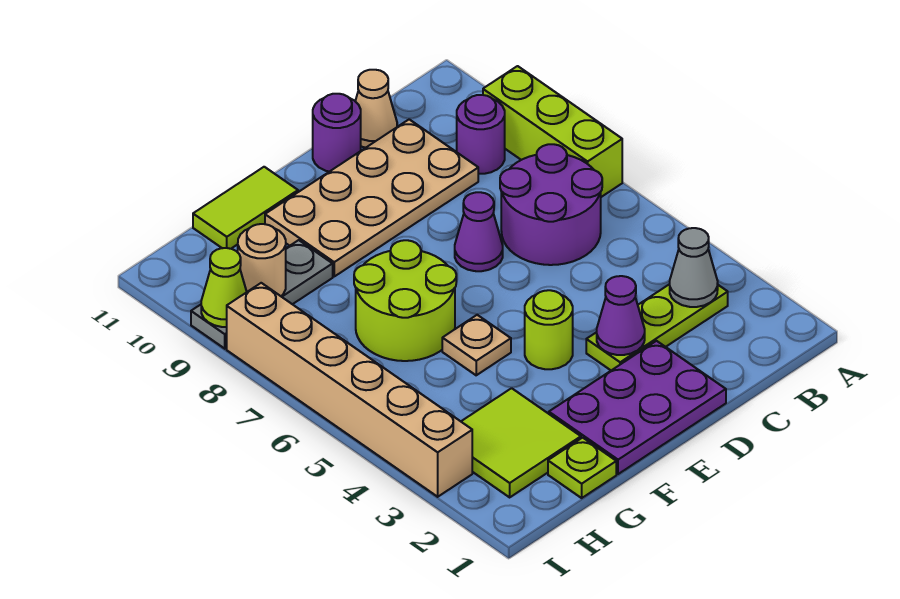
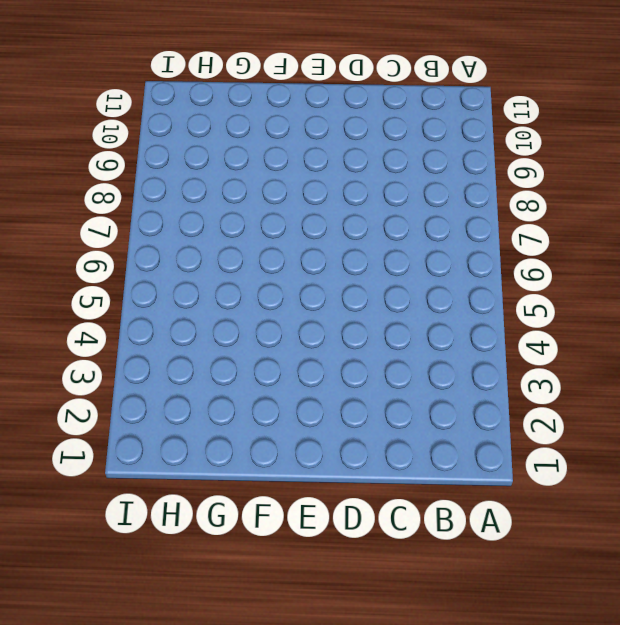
none -> lime 1x3 brick [483,66,622,197]
none -> lime 1x3 plate [586,284,728,370]
none -> purple 2x2 round brick [500,144,602,265]

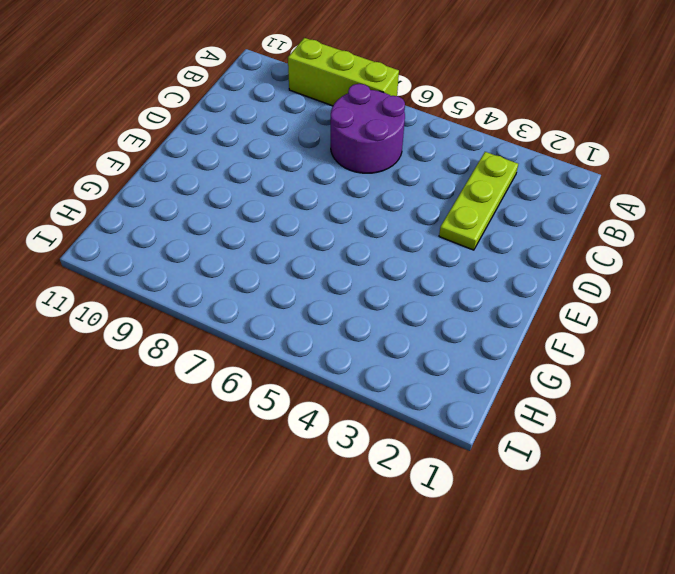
none -> purple 1x1 round brick [457,95,505,174]
none -> tan 2x4 plate [265,119,478,276]
none -> tan 1x1 cone [355,70,397,148]

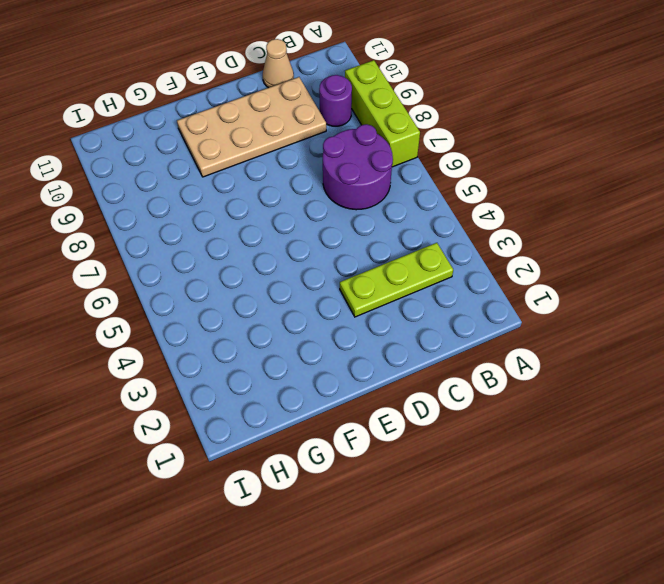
none -> purple 2x3 plate [549,341,726,474]
none -> purple 1x1 cone [455,192,503,271]
none -> purple 1x1 round brick [313,94,361,172]

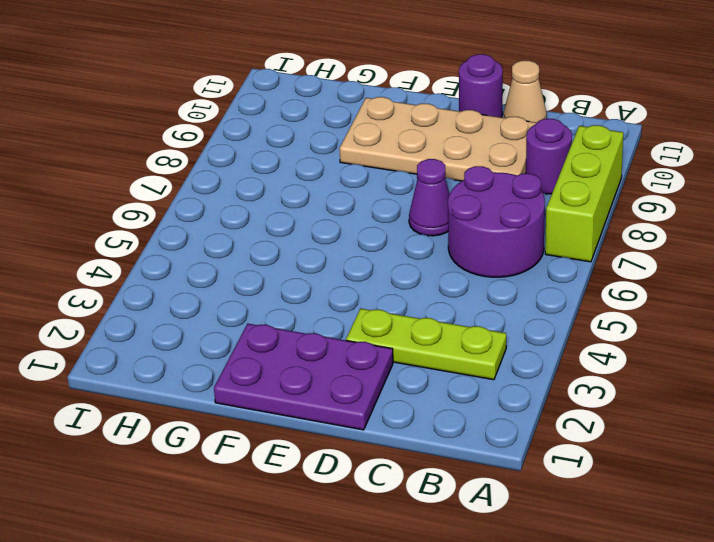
none -> lime 1x1 round brick [525,290,573,369]
none -> tan 1x1 plate [442,315,511,375]
none -> lime 2x2 round brick [354,240,456,361]

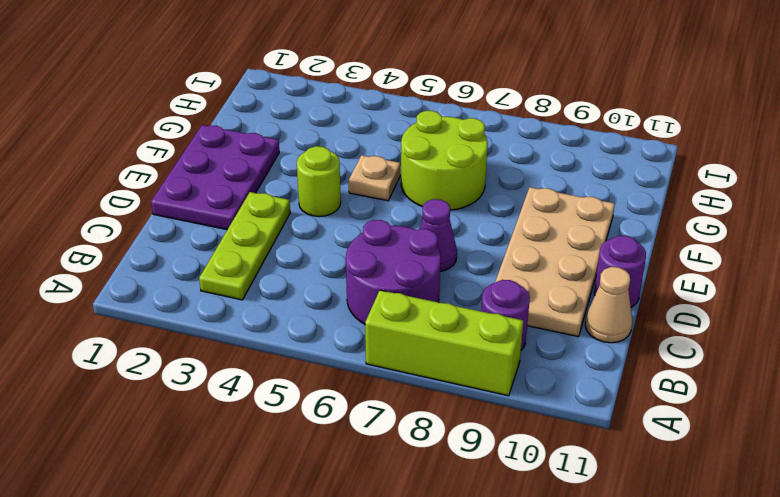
none -> lime 1x2 tile [193,167,298,249]
none -> lime 1x1 plate [548,438,616,498]
none -> lime 2x2 tile [461,388,581,497]

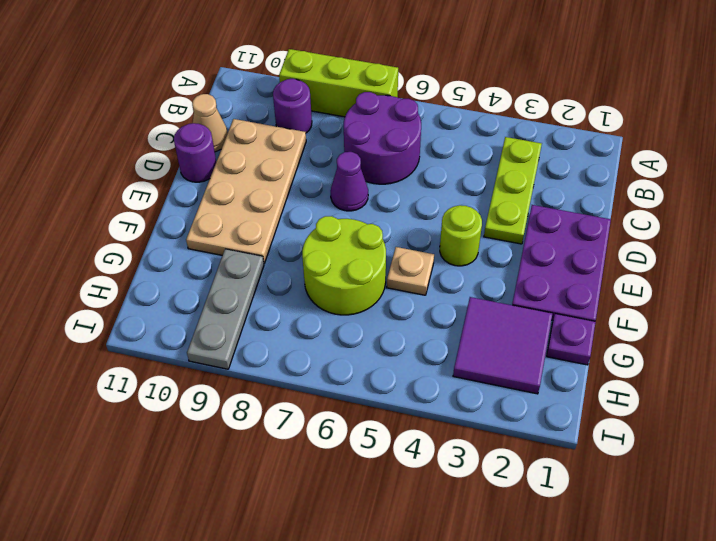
purple 1x1 plate [547,314,596,365] -> lime 1x1 plate [548,438,616,498]
purple 2x2 tile [453,297,553,394] -> lime 2x2 tile [461,388,581,497]
none -> lime 1x2 tile [193,167,298,249]
none -> tan 1x6 brick [227,283,472,497]
none -> grey 1x1 cone [670,228,718,307]

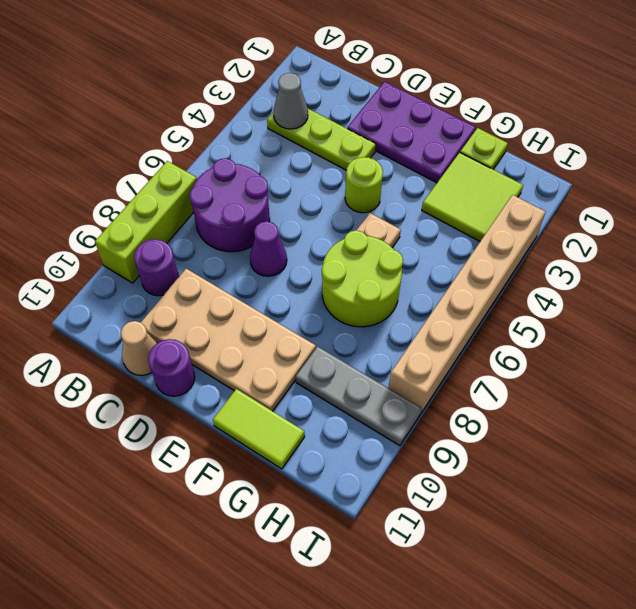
none -> purple 1x1 cone [597,276,645,355]
none -> tan 1x1 round brick [238,224,286,296]
none -> lime 1x1 cone [201,248,247,327]

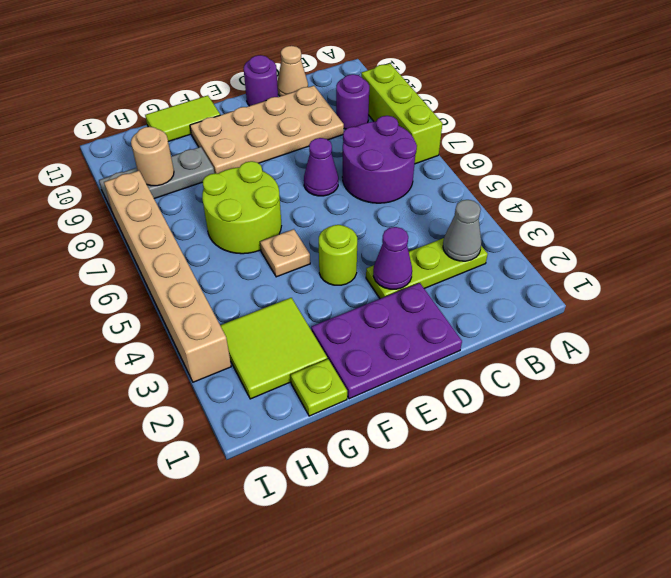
none -> lime 1x1 cone [201,248,247,327]

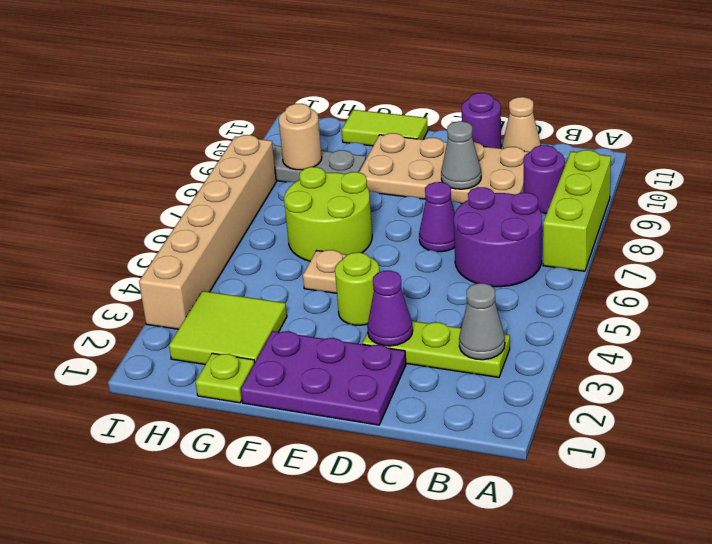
grey 1x1 cone [441,121,481,189] -> none
none -> lime 1x1 cone [201,248,247,327]

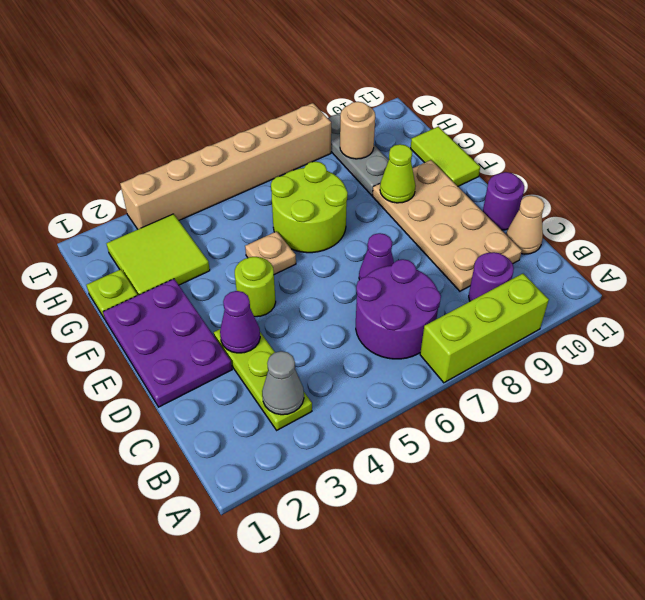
lime 1x1 cone [380,144,416,203] -> lime 1x1 cone moved to [201,248,247,327]

